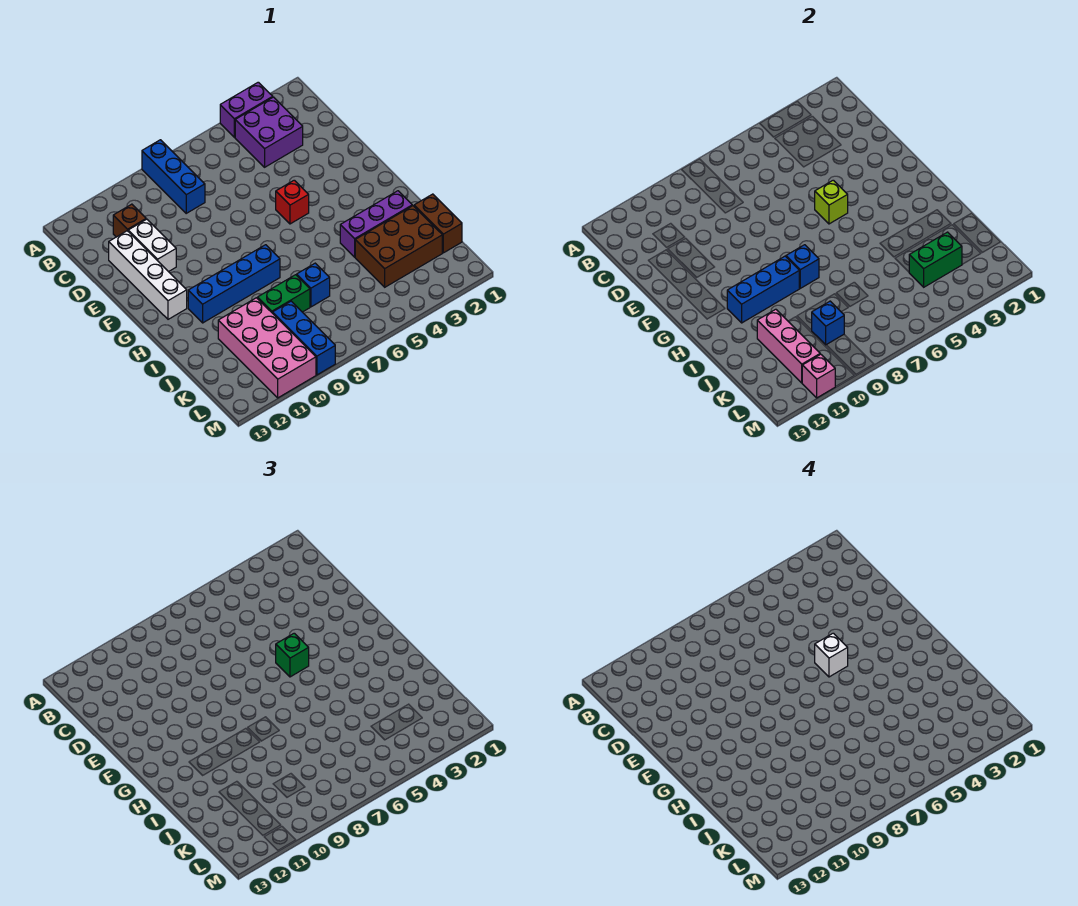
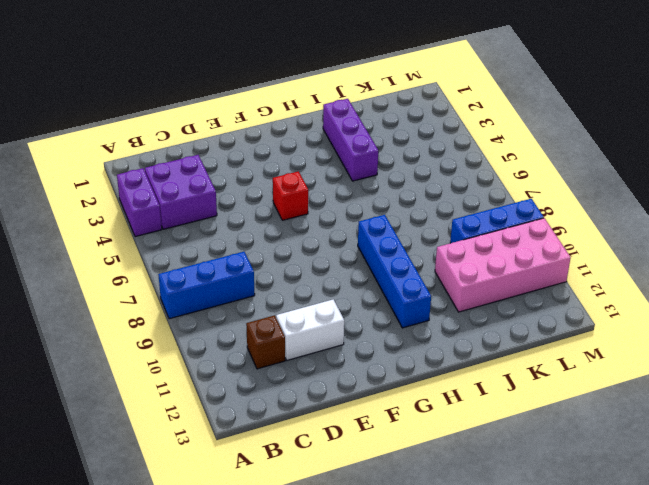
none -> white 1x4 brick [109,231,187,319]
none -> brown 1x2 brick [414,194,462,253]
none -> brown 2x3 brick [355,206,442,287]

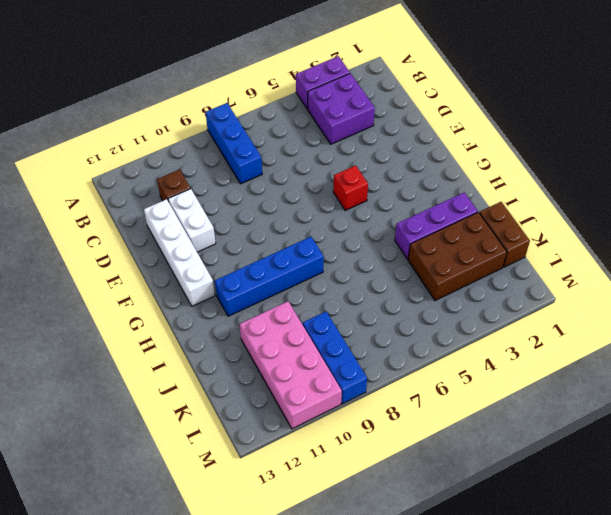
none -> blue 1x1 brick [297,263,330,307]
none -> green 1x2 brick [258,275,310,313]
none -> lime 1x1 brick [815,180,848,224]

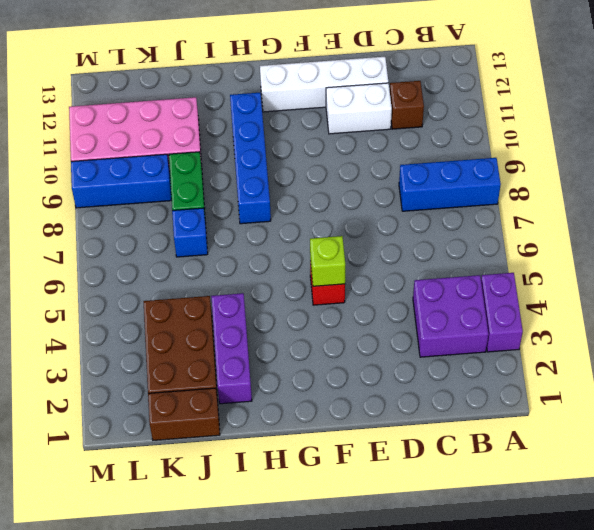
none -> blue 1x1 brick [786,245,819,288]
none -> blue 1x3 brick [727,256,799,323]
none -> pink 1x3 brick [757,309,820,383]

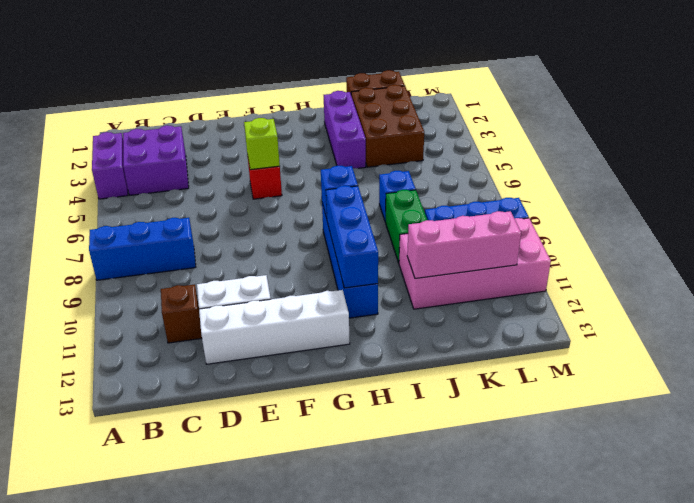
none -> green 1x2 brick [909,232,962,287]
none -> blue 1x1 brick [812,301,844,345]
none -> pink 1x1 brick [802,354,835,398]

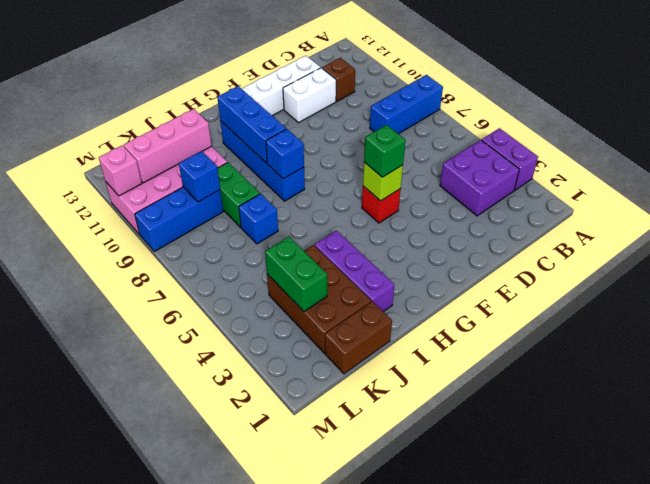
none -> white 1x1 brick [815,633,848,677]

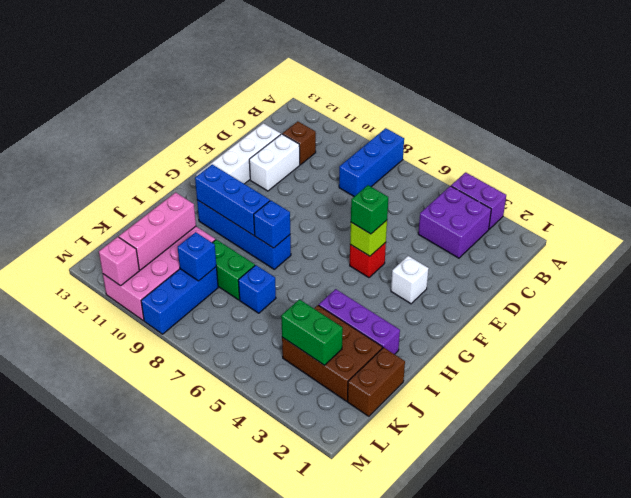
white 1x1 brick [391,256,429,304] -> white 1x1 brick moved to [815,633,848,677]

